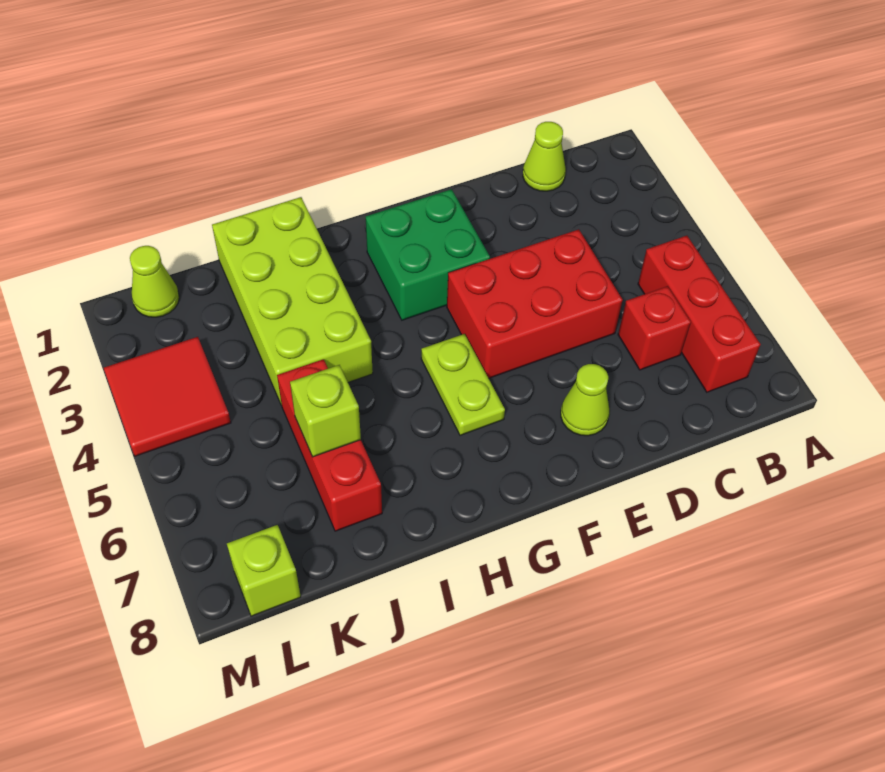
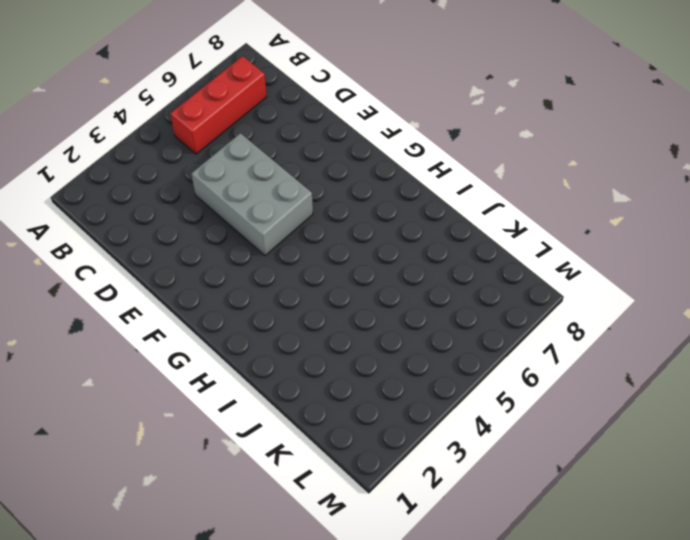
grey 2x3 brick [192,133,313,256] -> red 2x3 brick [447,229,623,378]
none -> lime 1x1 cone [523,122,566,191]
none -> red 1x1 brick [618,286,691,370]
none -> lime 1x1 cone [561,364,609,436]

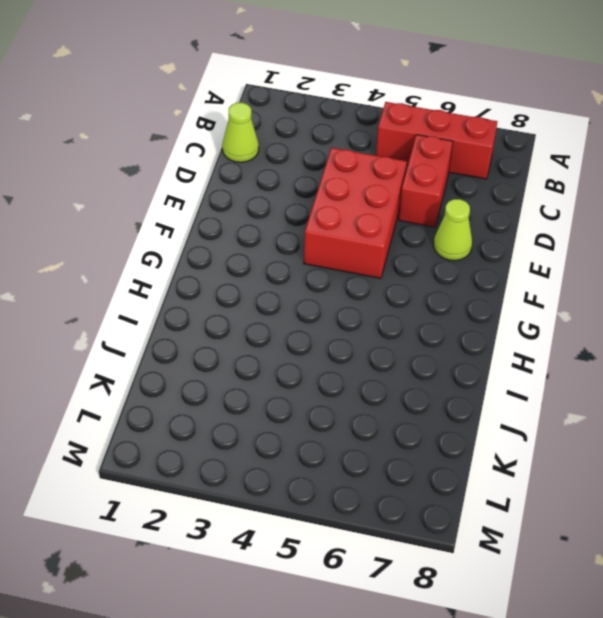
red 1x2 brick [399,135,453,227] -> red 1x1 brick [618,286,691,370]
none -> green 2x2 brick [366,189,490,320]
none -> lime 1x2 plate [421,334,505,435]
none -> lime 2x4 brick [212,197,373,405]

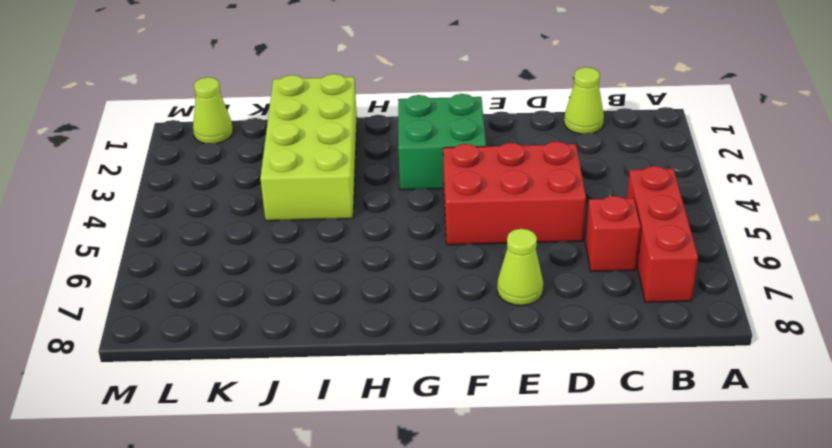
none -> lime 1x2 plate [421,334,505,435]
none -> red 1x3 brick [277,359,382,531]
none -> red 2x2 tile [104,337,231,456]

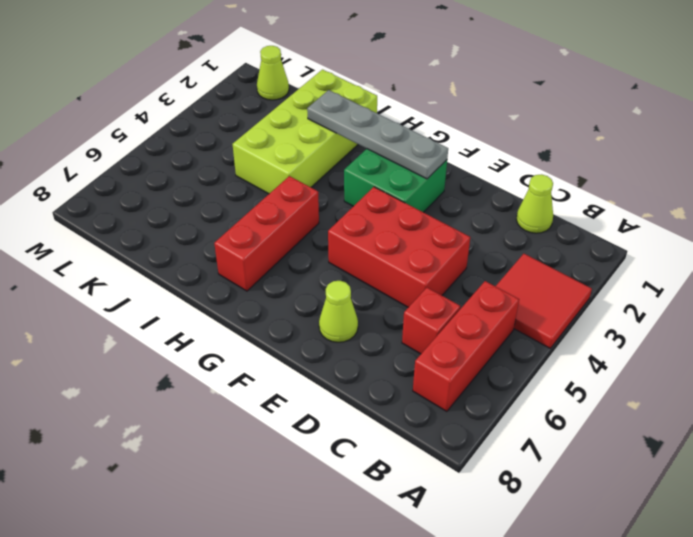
red 2x2 tile [496,254,592,348] -> red 2x2 tile moved to [104,337,231,456]
grey 1x4 plate [307,90,448,179] -> none
red 1x3 brick [214,176,319,291] -> red 1x3 brick moved to [277,359,382,531]
none -> lime 1x2 plate [421,334,505,435]
none -> lime 1x1 brick [227,525,301,616]
none -> lime 1x1 brick [290,365,361,457]

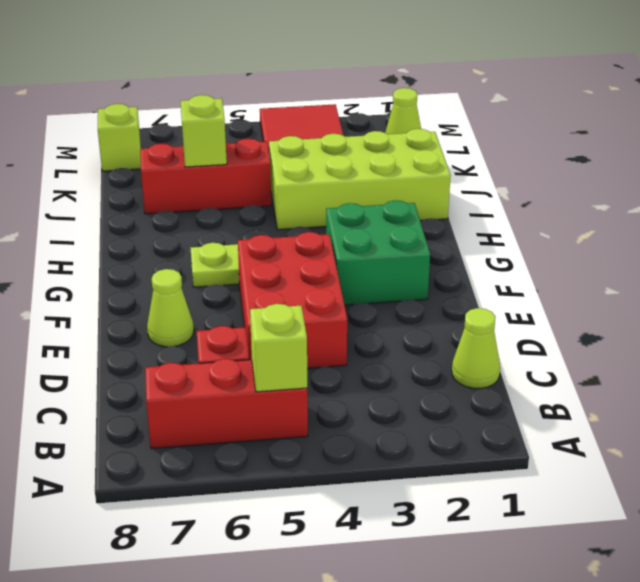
lime 1x1 brick [250,304,307,392] -> none

